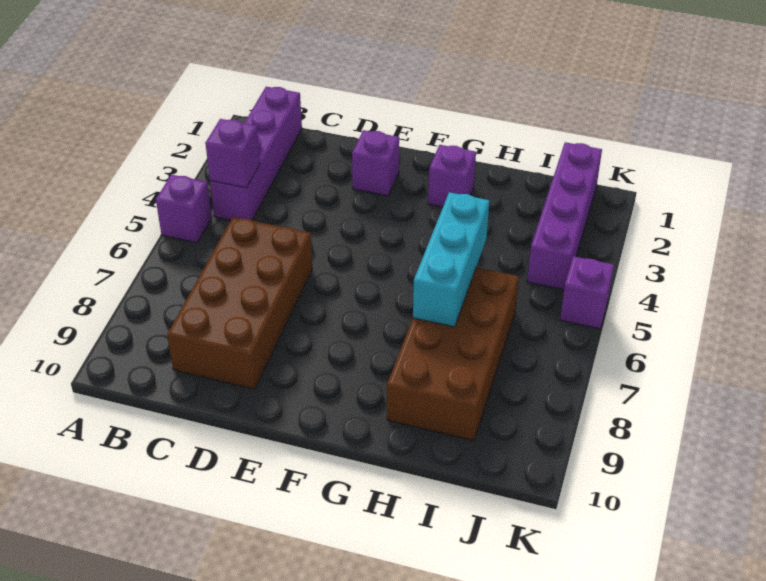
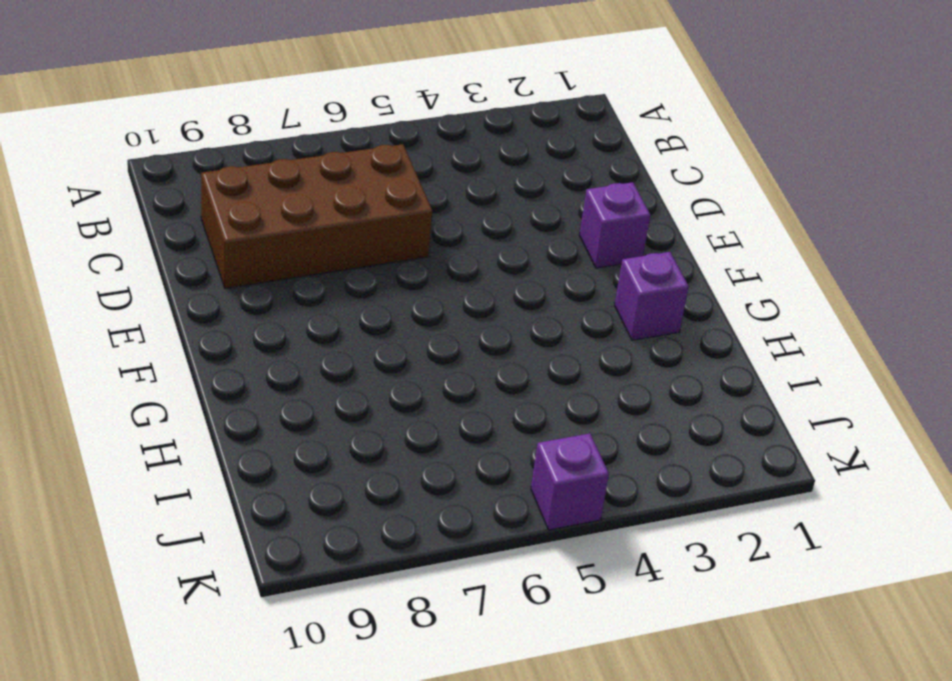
none -> purple 1x1 brick [156,175,212,243]
none -> purple 1x4 brick [210,87,302,220]

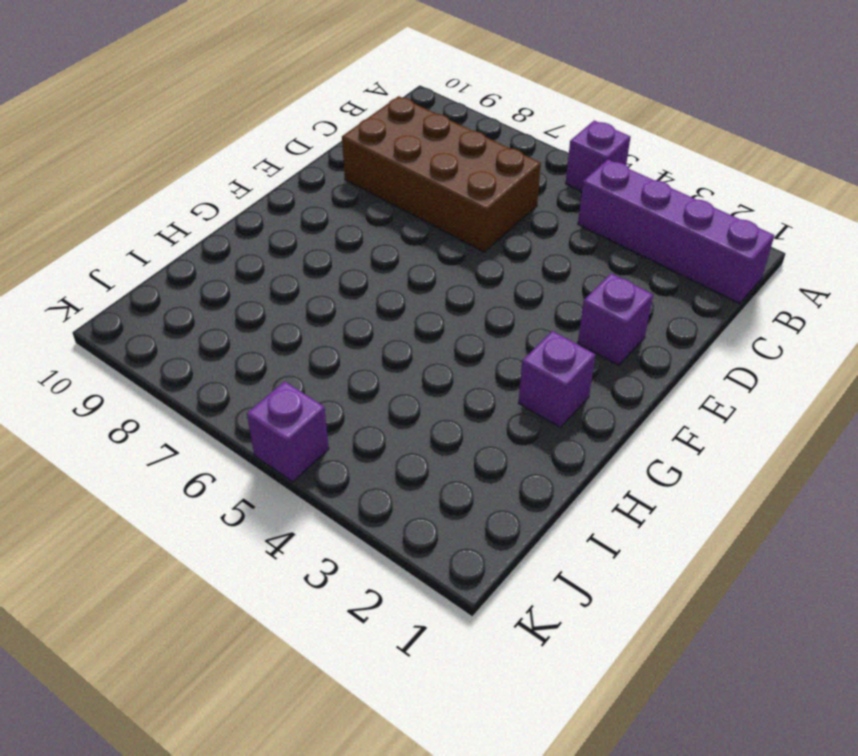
none -> brown 2x4 brick [387,267,519,441]
none -> purple 1x4 brick [527,142,602,290]

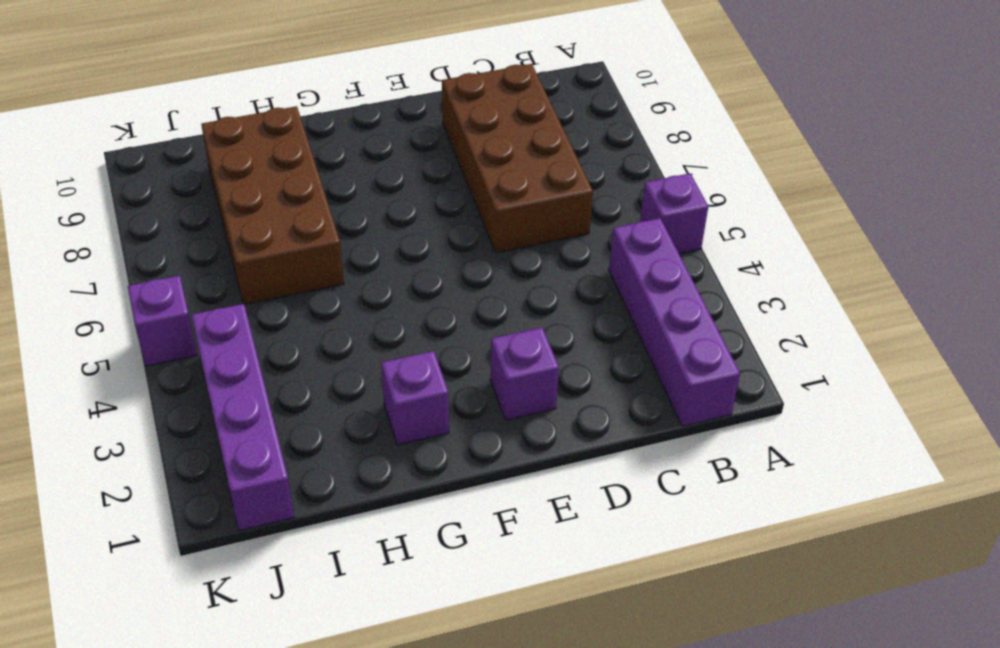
none -> purple 1x1 brick [205,119,260,188]
none -> cyan 1x3 brick [413,192,489,327]

